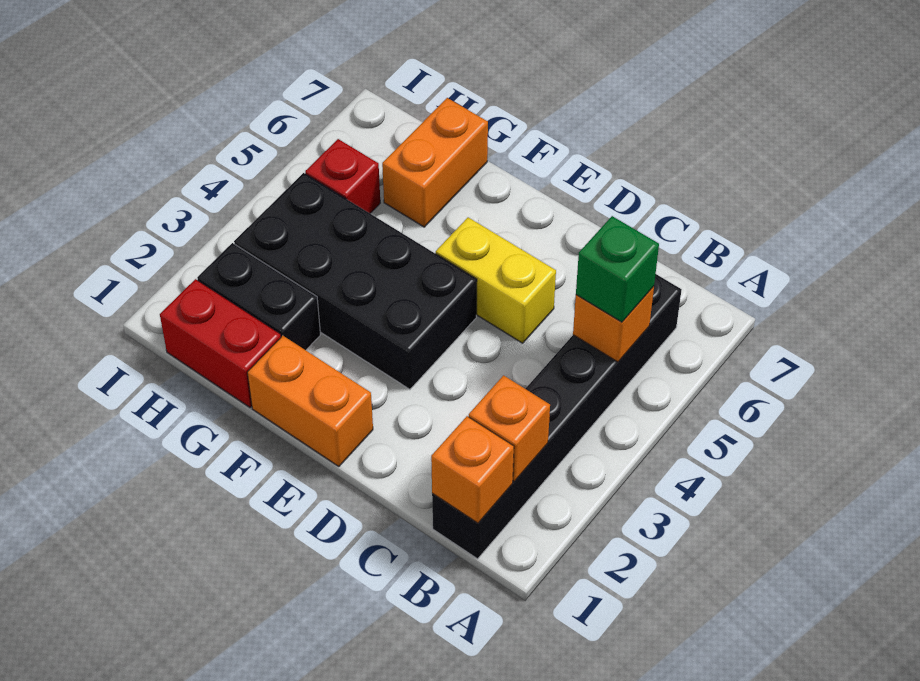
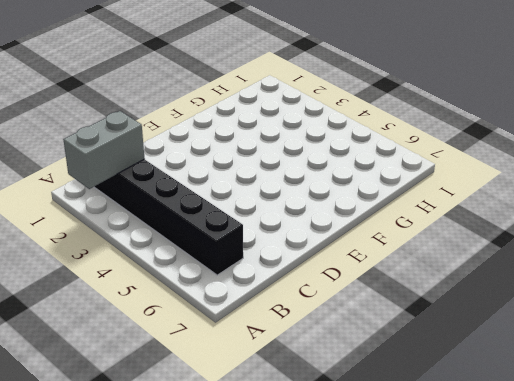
grey 1x2 brick [63,111,145,189] -> orange 1x1 brick [469,375,550,481]
none -> yellow 1x2 brick [436,217,556,343]
none -> orange 1x2 brick [247,336,373,467]
none -> black 2x4 brick [234,173,477,389]

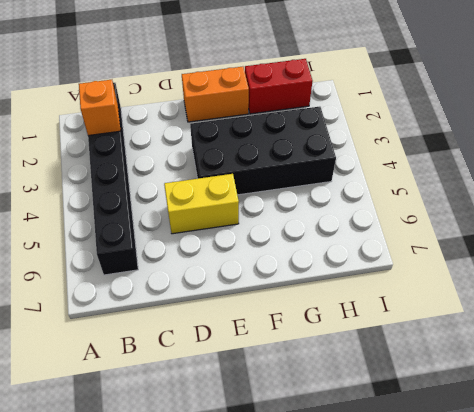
none -> black 1x2 brick [197,243,320,350]
none -> orange 1x2 brick [382,98,488,227]
none -> red 1x1 brick [305,139,380,213]

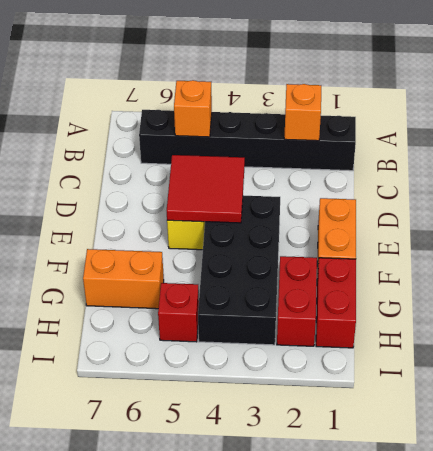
red 2x2 tile [167,155,245,223] -> none
red 1x2 brick [277,256,317,346] -> black 1x2 brick [197,243,320,350]
none -> orange 1x1 brick [431,416,514,523]
none -> green 1x1 brick [576,216,659,322]

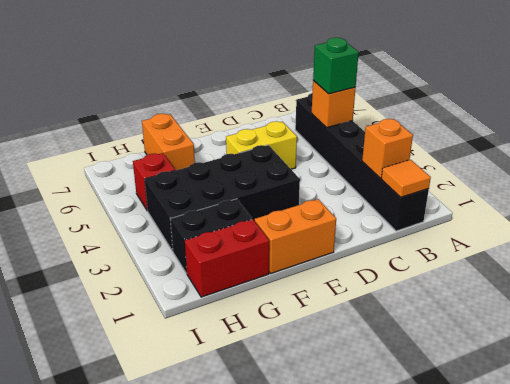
orange 1x1 tile [381,160,431,197] -> orange 1x1 brick [431,416,514,523]

